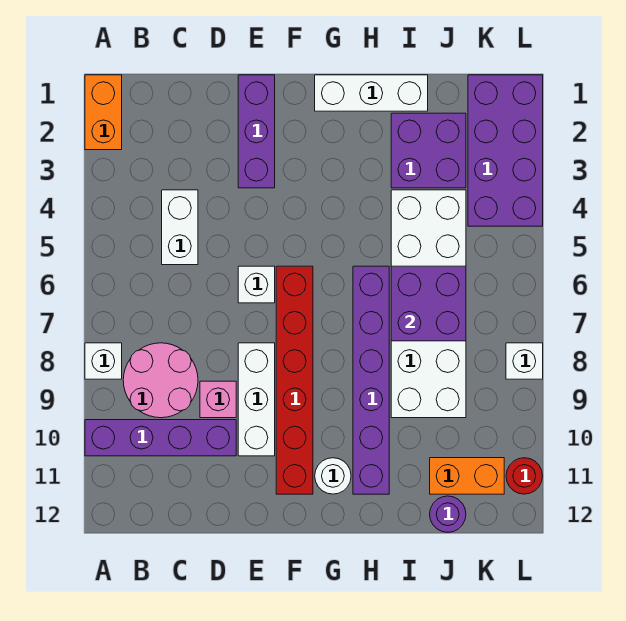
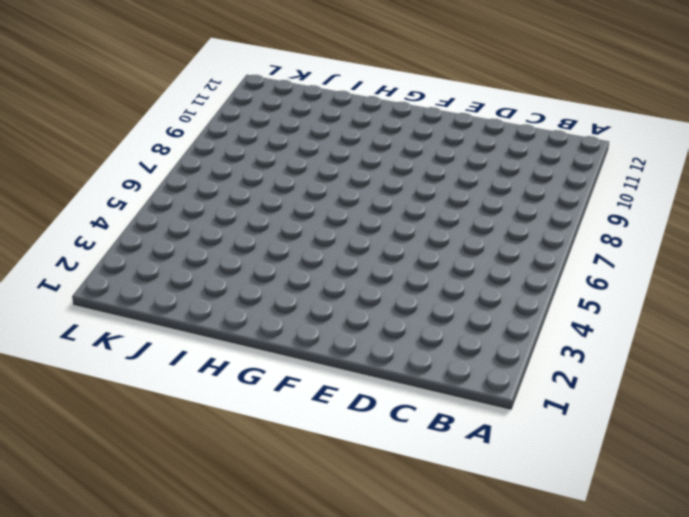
none -> orange 1x2 brick [85,75,122,150]
none -> white 1x1 brick [85,343,122,379]
none -> purple 1x4 brick [85,420,236,456]

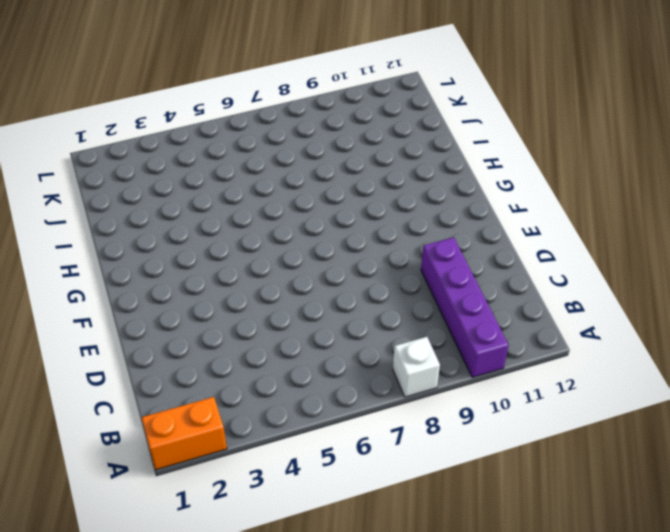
none -> pink 2x2 round brick [123,343,198,418]
none -> white 1x2 brick [162,190,198,265]
none -> pink 1x1 brick [200,381,236,418]

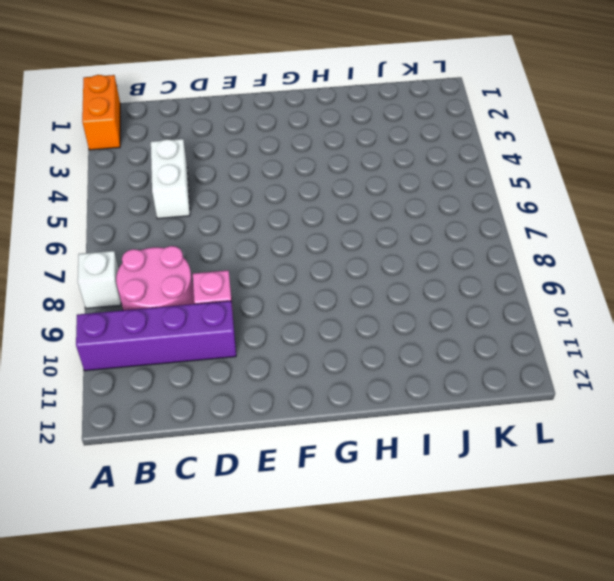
none -> purple 1x3 brick [238,75,275,188]
none -> white 1x1 brick [238,266,275,303]
none -> white 1x3 brick [238,343,275,456]

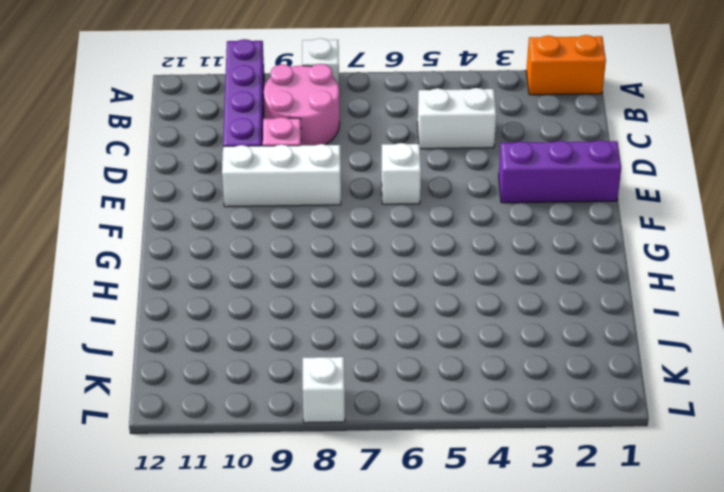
none -> red 1x6 brick [276,266,313,494]
none -> white 1x3 brick [315,75,428,111]
none -> white 1x1 round brick [315,458,351,494]

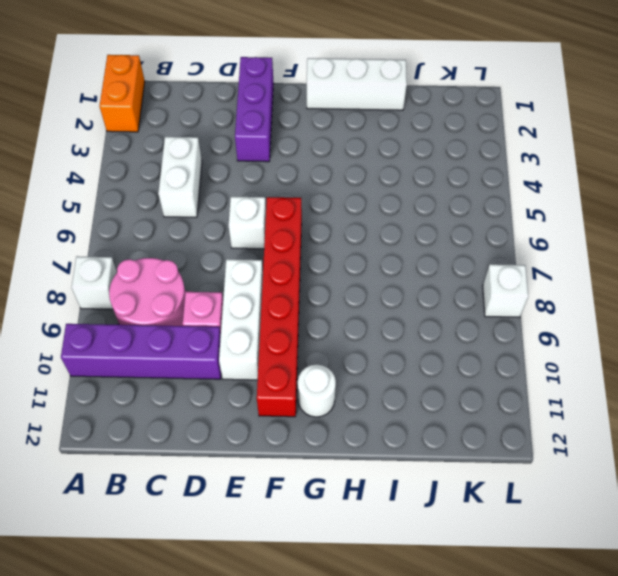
none -> purple 1x6 brick [353,266,389,494]
none -> purple 2x2 brick [391,113,466,188]
none -> white 2x6 brick [391,190,466,418]

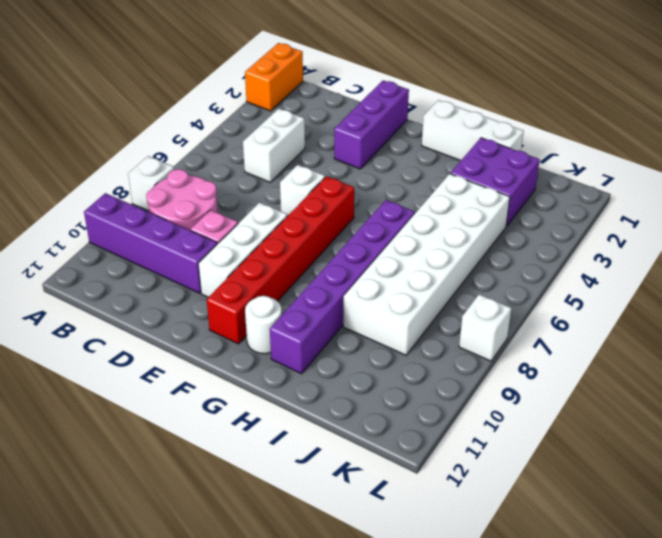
none -> orange 1x2 brick [430,458,504,494]
none -> purple 1x1 round brick [430,496,466,532]
none -> purple 2x4 brick [468,75,543,226]

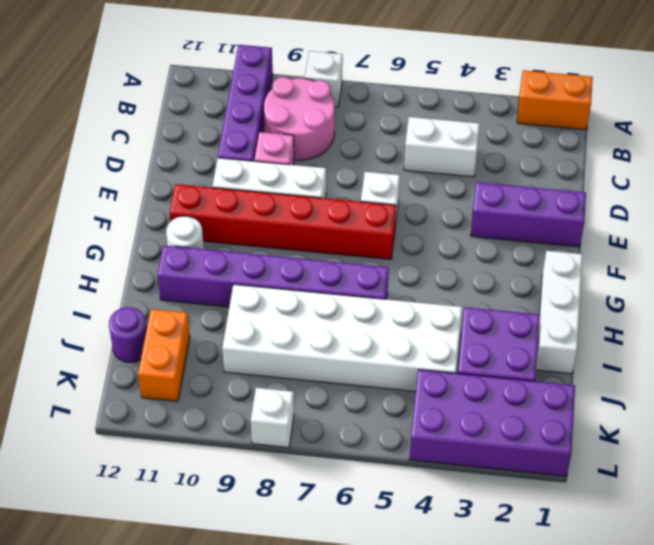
none -> red 1x1 round brick [506,458,542,494]
none -> purple 2x2 brick [391,266,466,341]

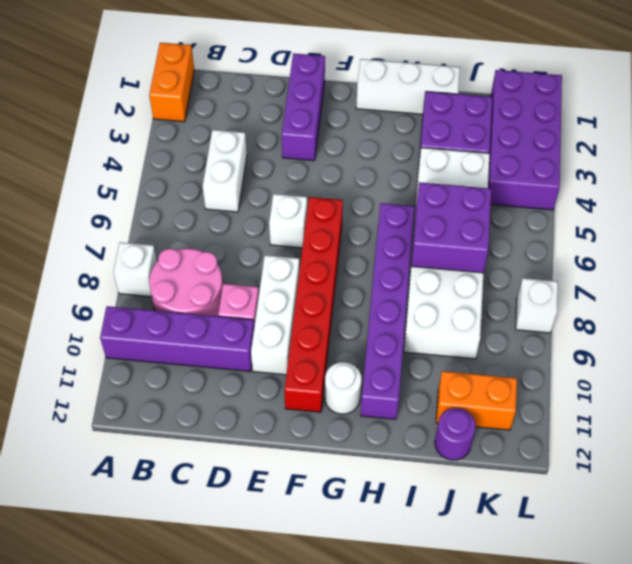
none -> red 1x1 round brick [506,458,542,494]

